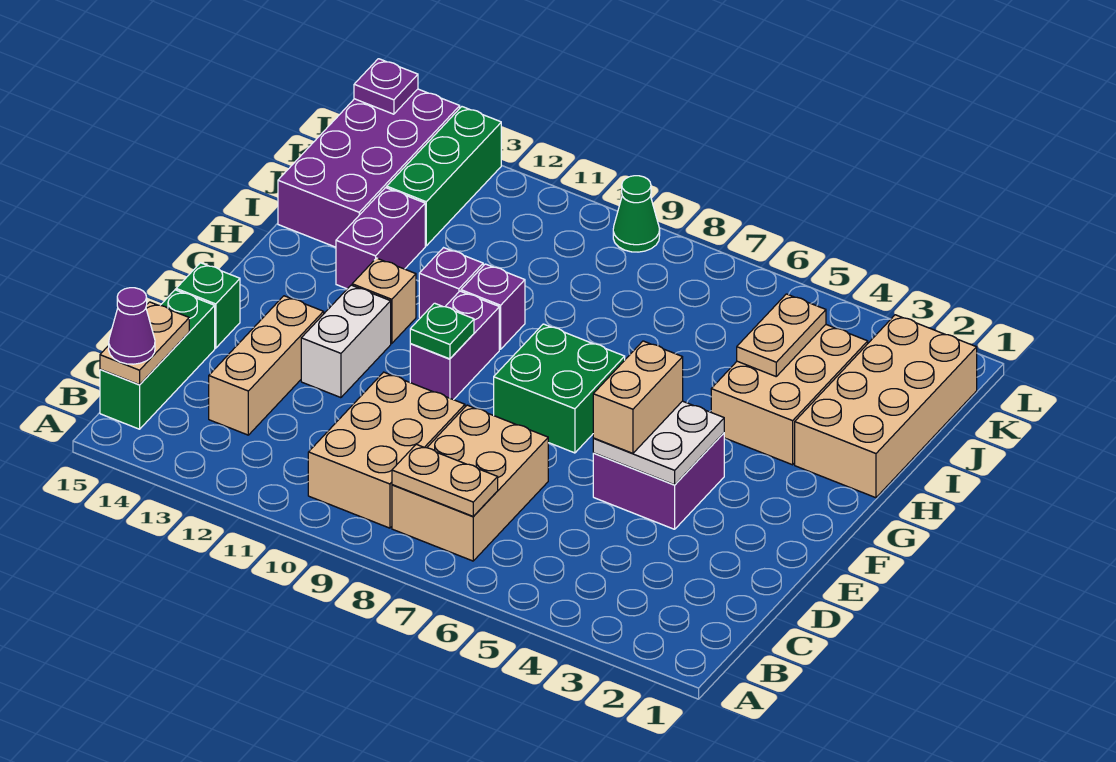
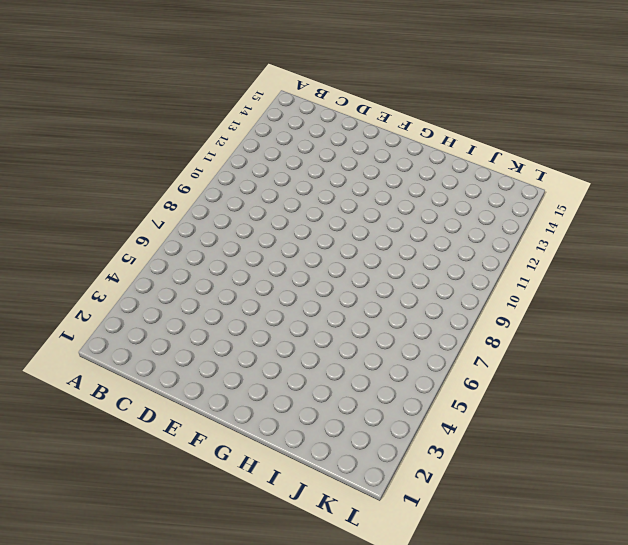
none -> tan 2x3 brick [392,405,548,561]
none -> tan 2x3 brick [308,372,465,528]
none -> green 1x3 brick [100,290,215,429]

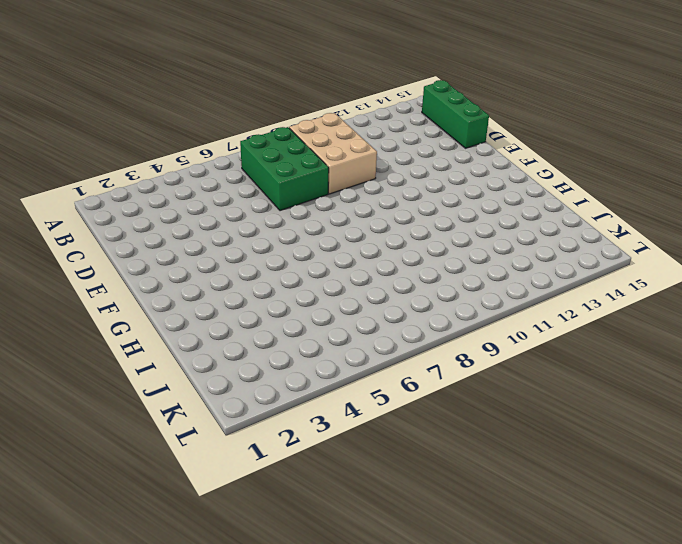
green 2x3 brick [240,127,329,211] -> tan 2x3 brick [392,405,548,561]
none -> tan 1x3 brick [209,296,324,435]
none -> purple 2x2 brick [593,433,724,529]
none -> white 1x2 brick [301,285,391,398]

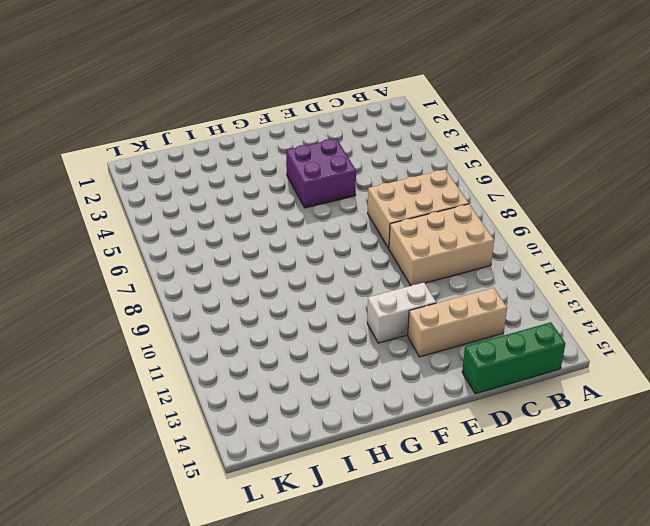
none -> green 1x1 brick [176,263,240,348]
none -> green 2x2 brick [494,324,625,453]
none -> purple 1x2 brick [410,291,499,400]

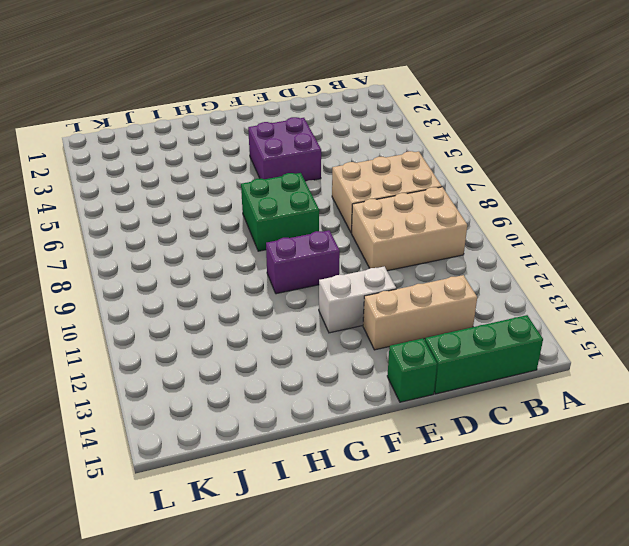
none -> tan 1x1 brick [352,258,416,343]
none -> tan 2x4 brick [795,315,977,498]
none -> tan 2x3 brick [711,325,868,465]

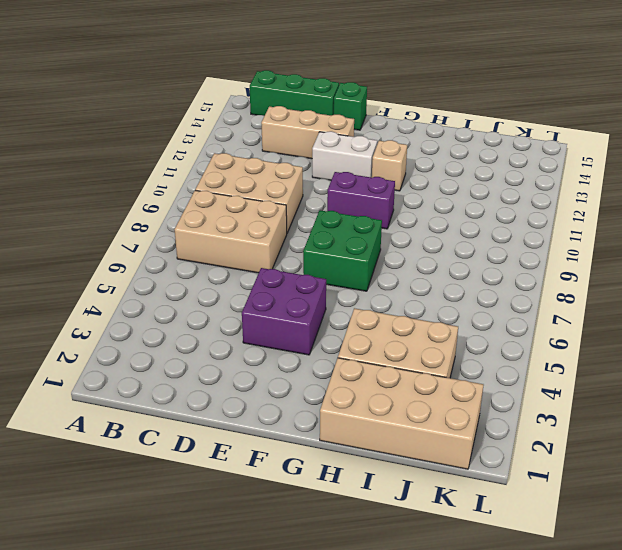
none -> purple 1x1 brick [461,264,525,349]
none -> purple 1x1 brick [419,248,483,318]
none -> purple 1x2 brick [336,188,425,289]

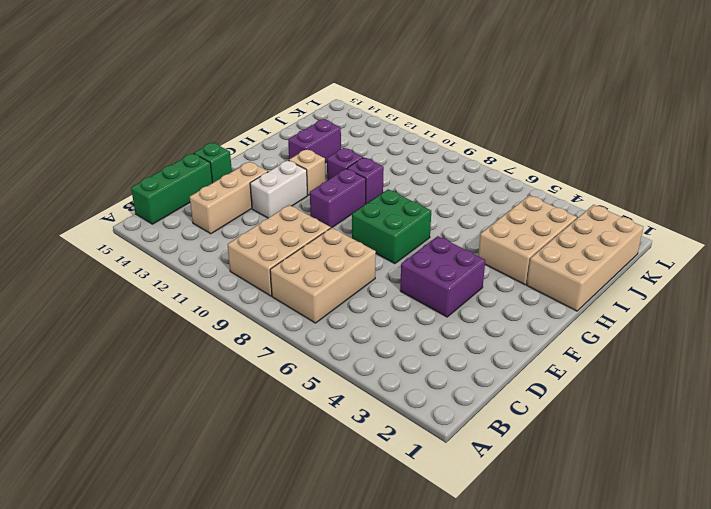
none -> purple 2x4 brick [278,89,460,247]
none -> green 1x3 brick [387,107,501,246]
none -> green 1x1 cone [613,176,660,252]

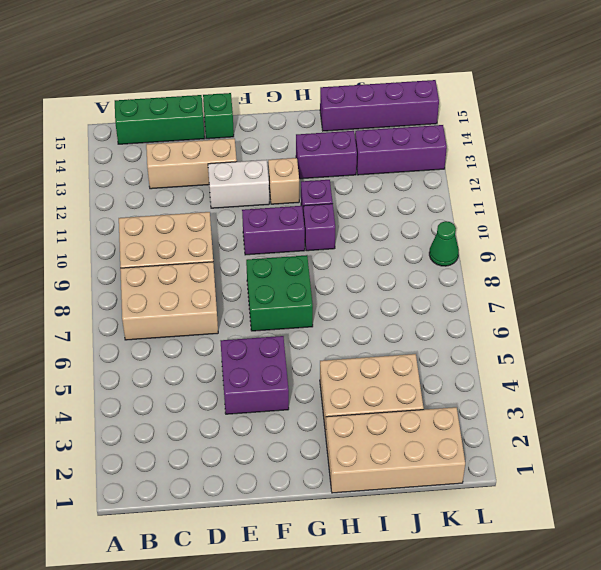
purple 1x4 brick [320,80,439,131] -> purple 2x4 brick [278,89,460,247]
purple 1x3 brick [355,125,447,175] -> green 1x3 brick [387,107,501,246]
none -> tan 1x2 plate [392,444,498,516]
none -> tan 1x2 plate [100,302,189,385]
none -> white 2x2 plate [593,401,724,485]

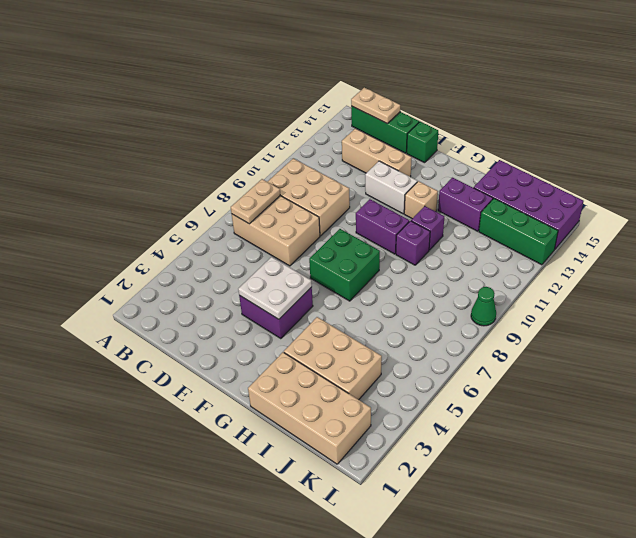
none -> green 1x1 plate [410,303,474,359]
none -> tan 1x2 plate [737,294,826,376]
none -> purple 1x1 plate [354,59,418,114]

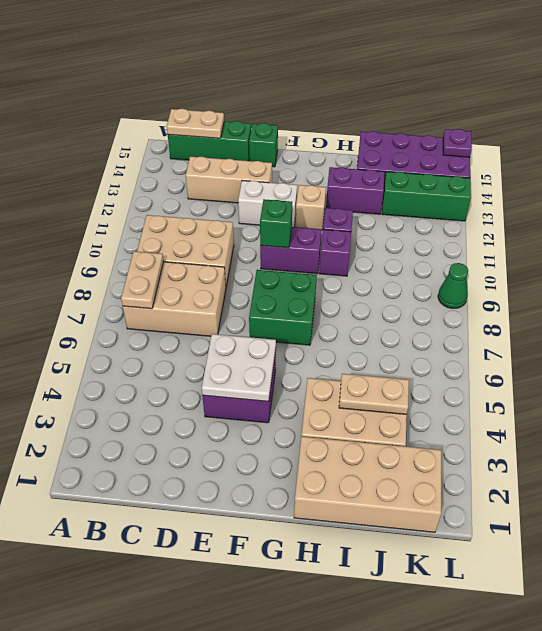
green 1x1 brick [260,199,292,248] -> green 1x1 plate [410,303,474,359]
none -> purple 1x1 cone [109,288,155,364]
none -> tan 1x2 brick [593,341,683,454]

